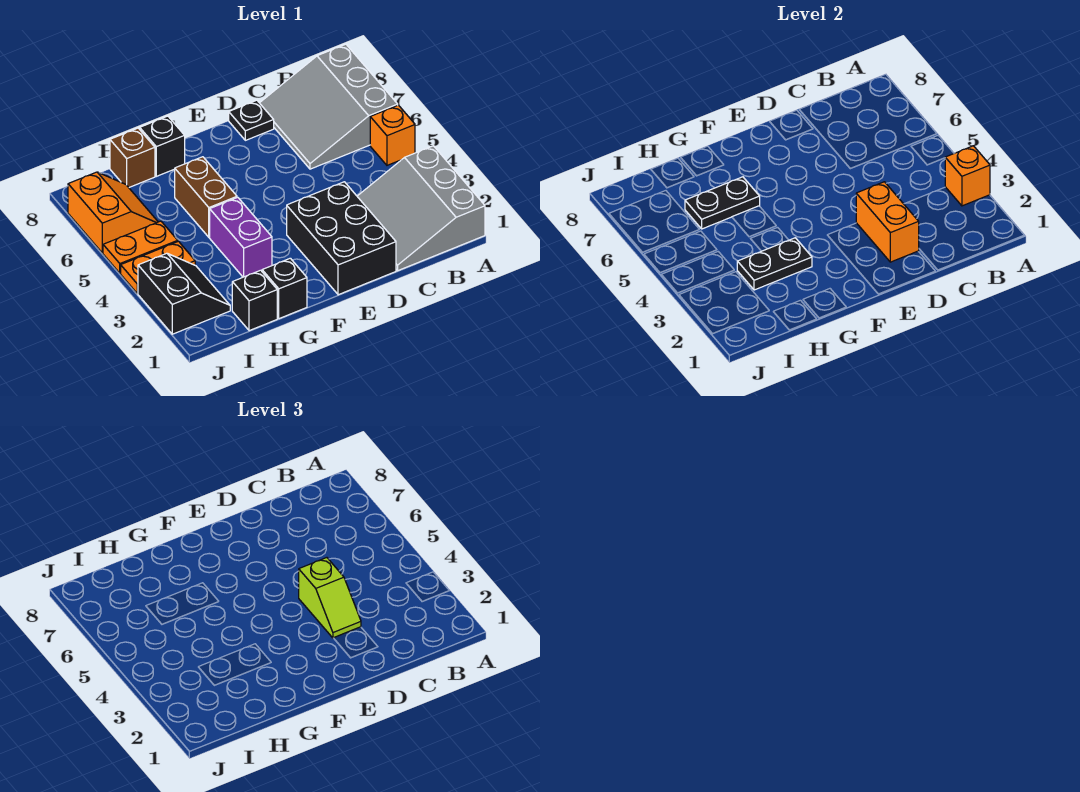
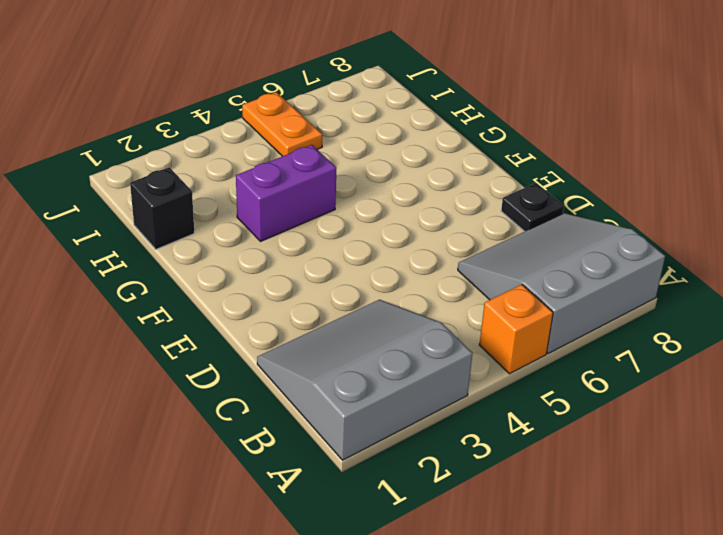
none -> black 2x3 brick [287,182,396,295]
none -> black 1x1 brick [262,258,307,319]
none -> brown 1x2 brick [175,157,237,237]

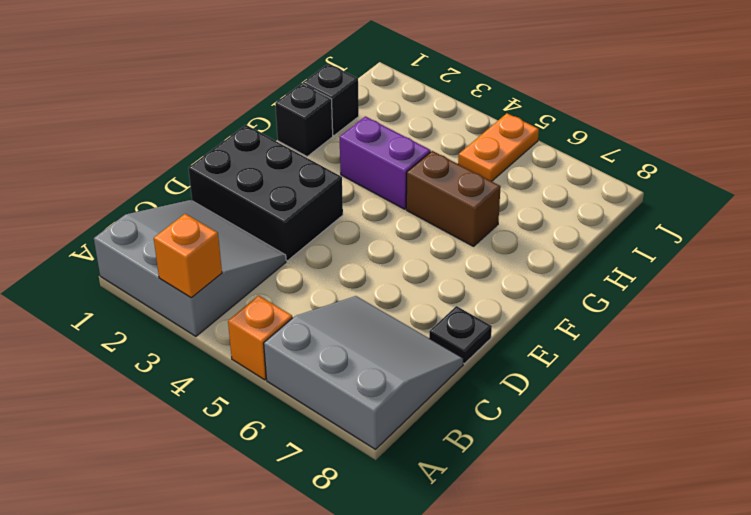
none -> black 1x1 brick [140,116,185,176]
none -> brown 1x1 brick [110,128,155,187]
none -> black 2x2 slope [138,253,230,334]

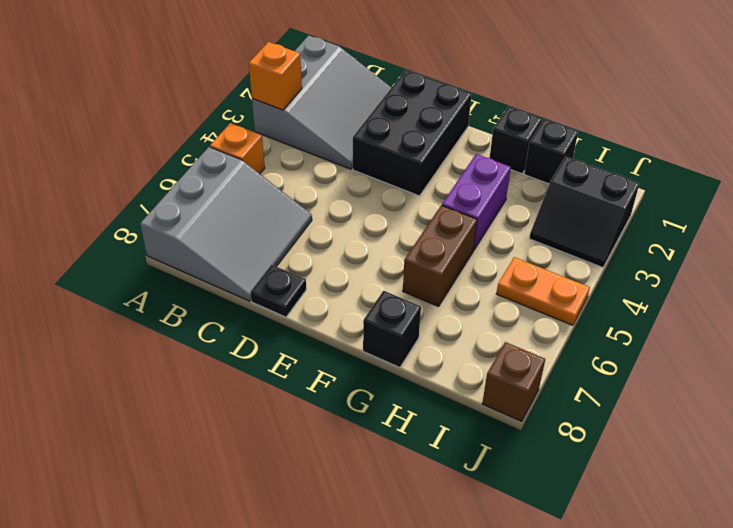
black 2x2 slope [529,156,639,268] -> black 2x2 slope turned to [138,253,230,334]
brown 1x1 brick [482,342,545,421] -> brown 1x1 brick moved to [110,128,155,187]
none -> orange 1x2 plate [121,241,195,294]
none -> orange 2x2 slope [68,172,158,253]
none -> orange 1x2 brick [856,182,919,262]

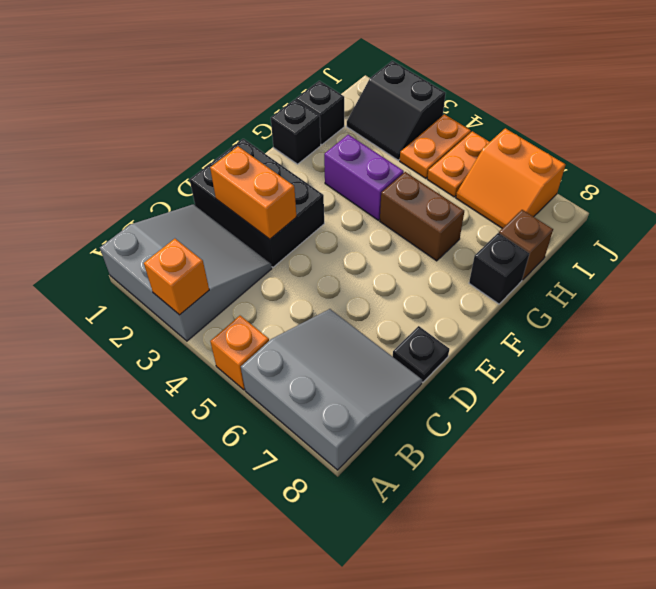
none -> black 1x2 plate [737,238,812,290]
none -> black 1x2 plate [685,177,760,229]
none -> lime 1x2 slope [299,558,361,638]

